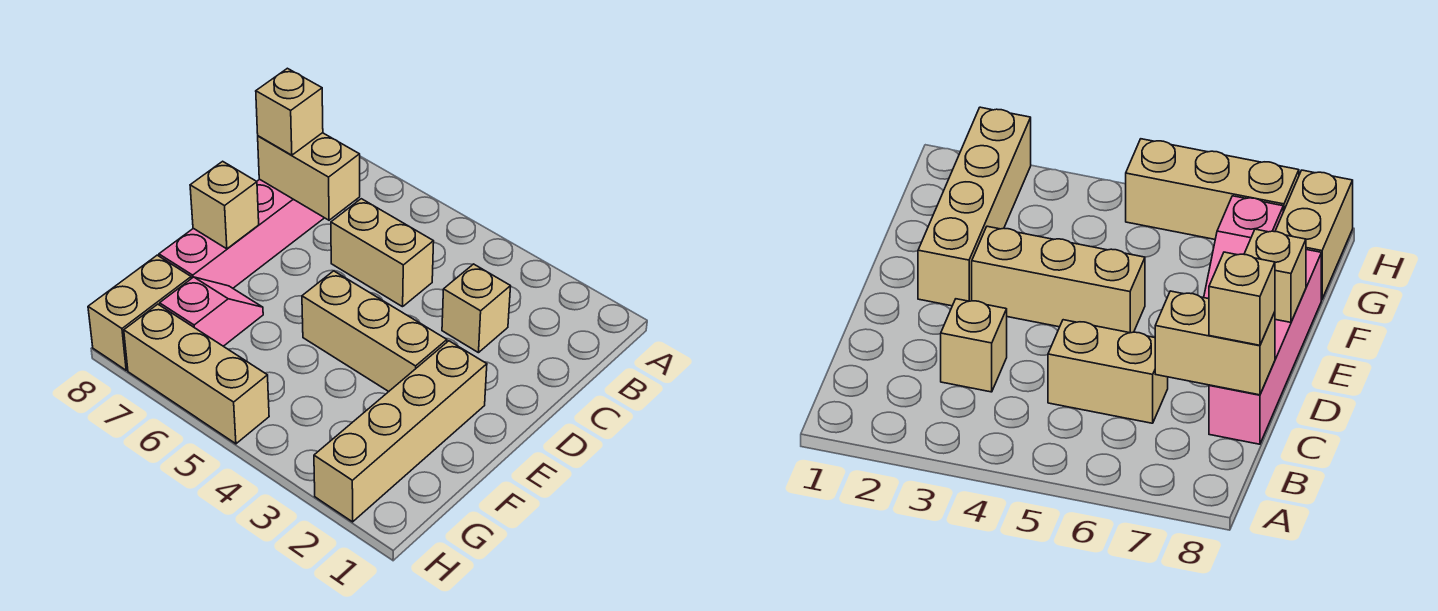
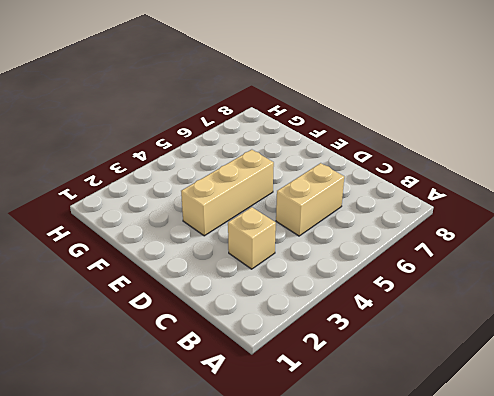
none -> pink 1x4 brick [159,179,324,288]
none -> tan 1x4 brick [314,341,487,522]

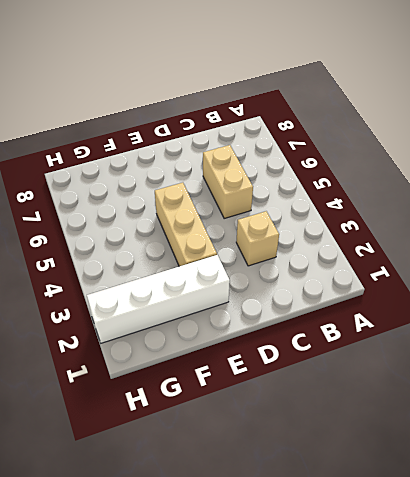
white 1x4 brick [87,255,230,343] -> tan 1x4 brick [314,341,487,522]
none -> pink 1x4 brick [159,179,324,288]
none -> pink 1x2 slope [160,277,263,346]

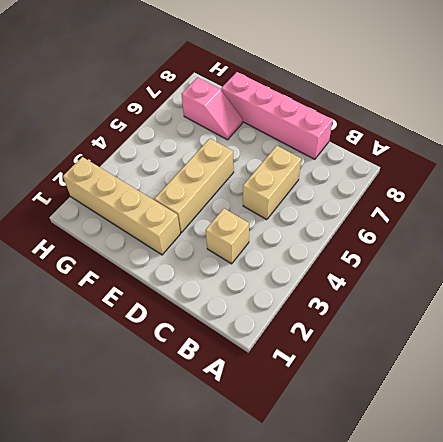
none -> tan 1x2 brick [88,255,191,370]
none -> tan 1x3 brick [124,304,269,444]

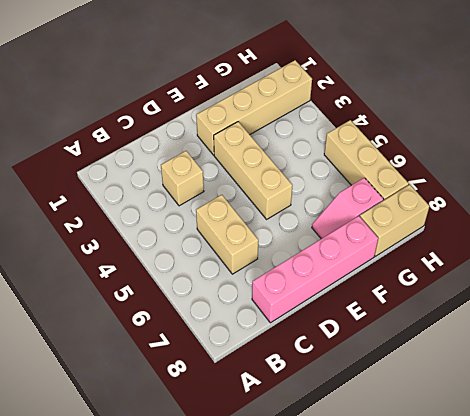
none -> tan 1x2 brick [258,133,360,220]
none -> tan 1x1 brick [190,161,259,249]

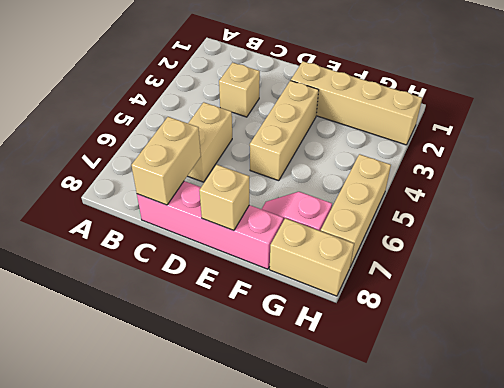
none -> tan 1x1 brick [256,68,323,155]

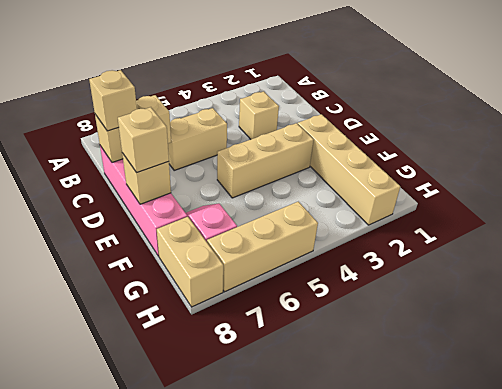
tan 1x1 brick [118,107,169,173] -> none

